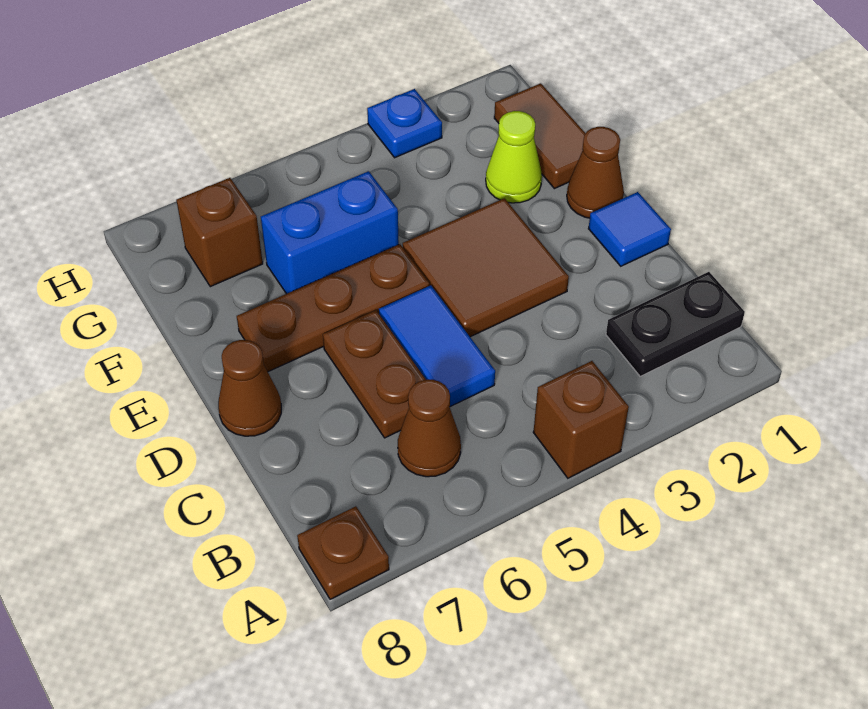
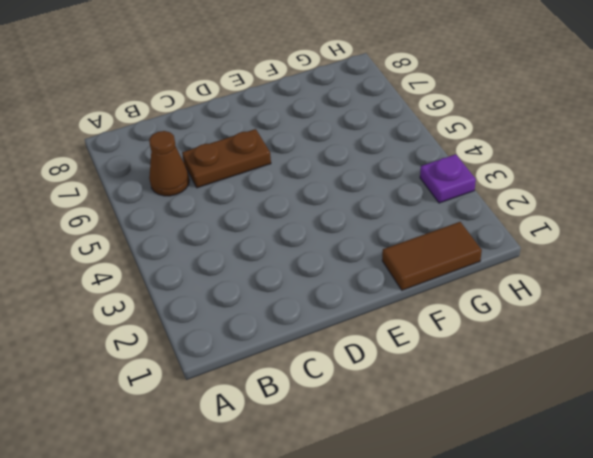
purple 1x1 plate [420,154,476,203] -> blue 1x1 plate [367,89,442,158]
none -> brown 1x1 brick [533,361,629,478]
none -> brown 1x1 plate [297,506,389,600]
none -> black 1x2 plate [606,272,745,376]

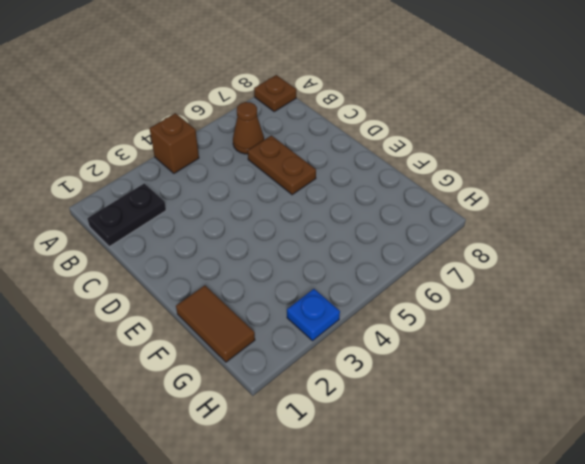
none -> blue 1x2 tile [379,285,495,407]
none -> blue 1x1 tile [589,192,671,266]
none -> brown 2x2 tile [403,198,569,337]

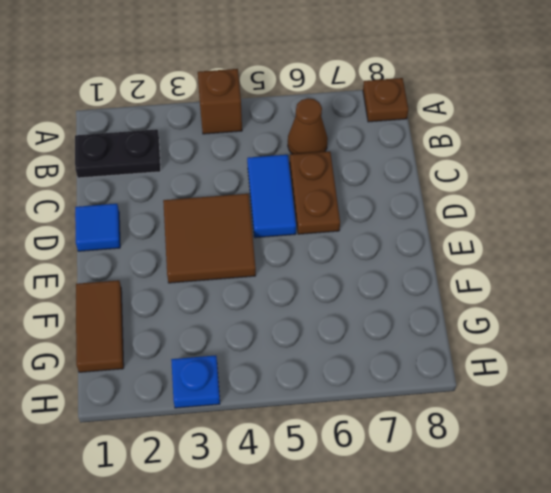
none -> brown 1x1 cone [218,340,281,436]
none -> brown 1x1 cone [567,127,624,218]
none -> brown 1x3 plate [237,244,429,372]

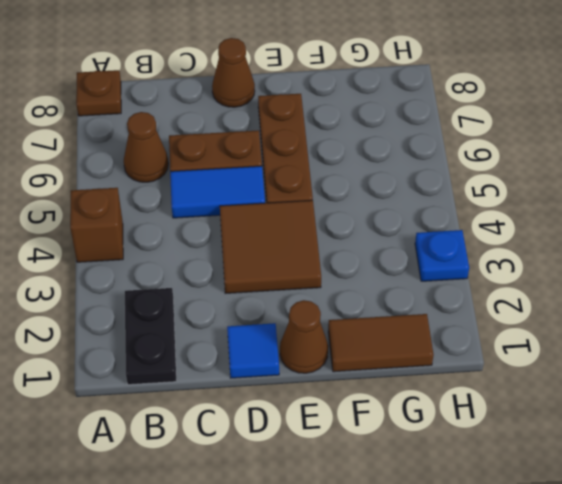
none -> lime 1x1 cone [486,111,542,203]
none -> blue 1x2 brick [261,171,399,294]
none -> brown 1x1 brick [176,178,263,287]

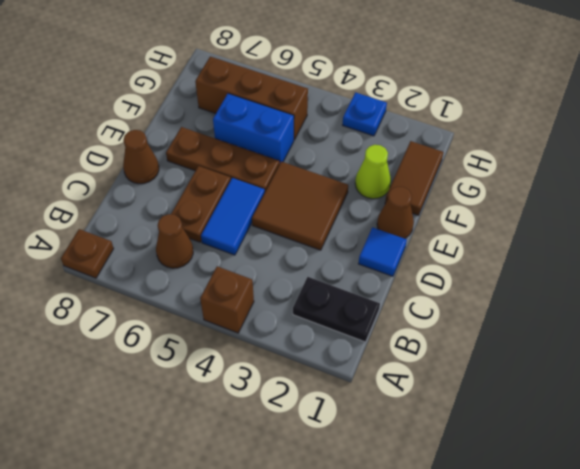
brown 1x3 brick [195,57,308,140] -> brown 1x1 brick [176,178,263,287]

